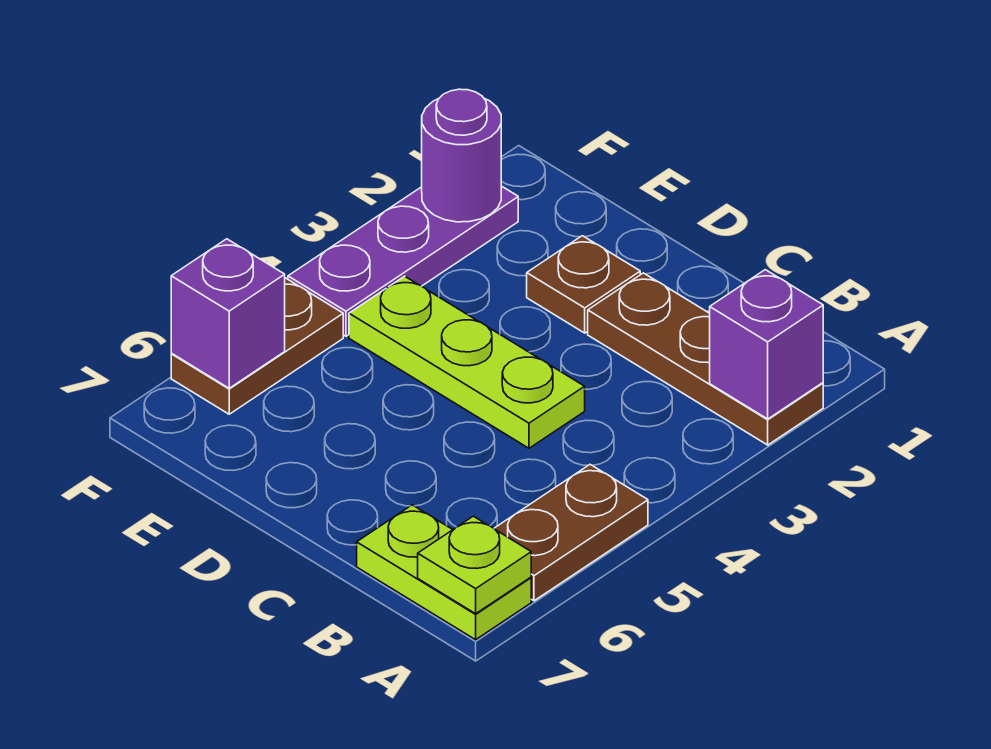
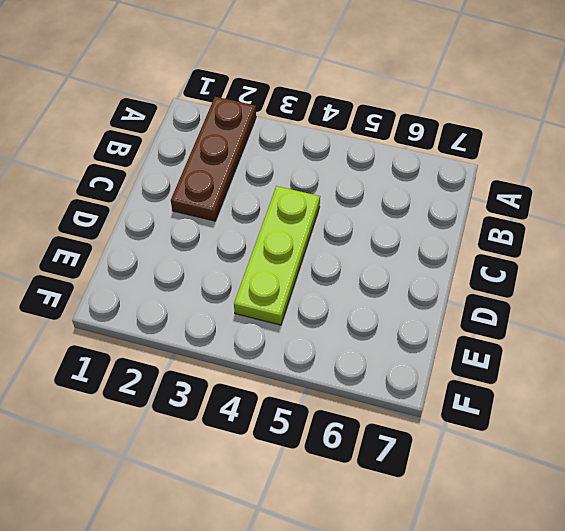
none -> brown 1x2 plate [494,465,648,601]
none -> lime 1x2 plate [357,505,531,640]

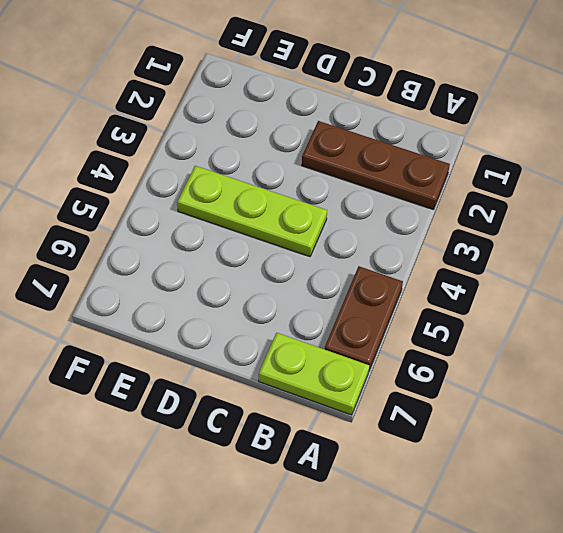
none -> brown 1x1 plate [527,236,640,333]
none -> purple 1x3 plate [288,186,518,336]

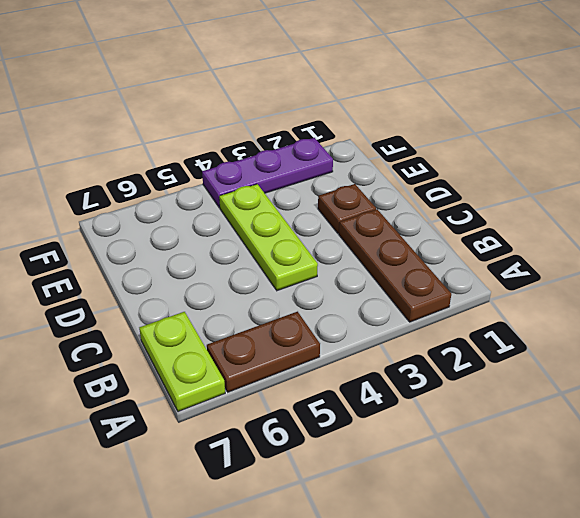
none -> brown 1x2 plate [171,278,343,414]
none -> purple 1x1 brick [710,270,823,419]

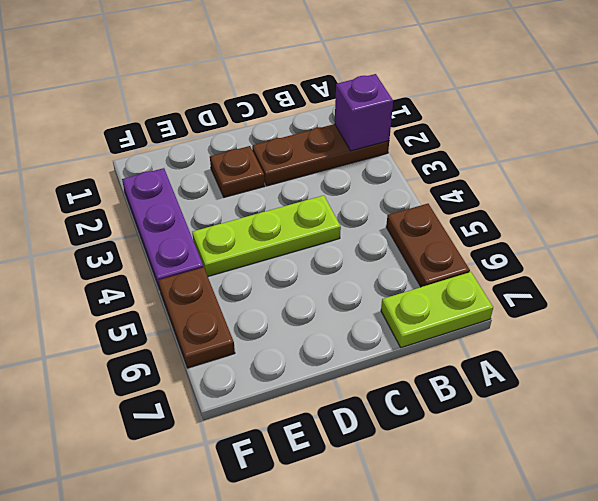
none -> lime 1x1 plate [418,516,531,614]
none -> purple 1x1 round brick [422,89,501,222]

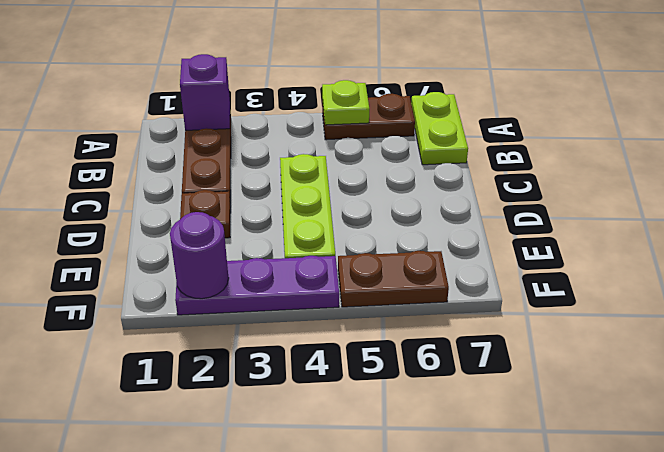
lime 1x1 plate [322,80,369,125] -> lime 1x1 plate moved to [418,516,531,614]
none -> purple 1x1 brick [171,239,285,388]

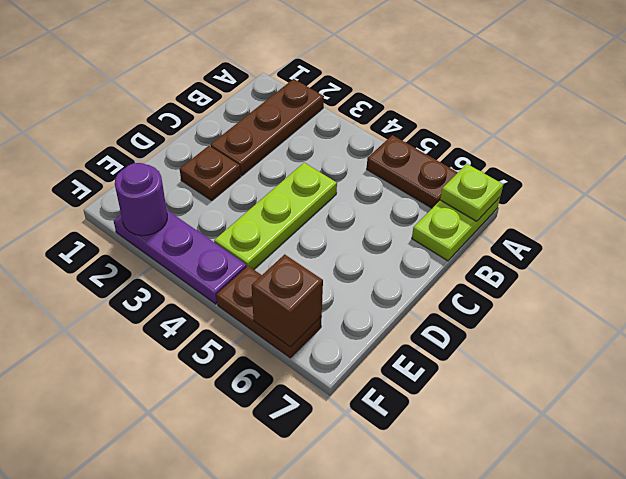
brown 1x1 brick [252,254,323,347] -> purple 1x1 brick [171,239,285,388]
none -> purple 1x1 brick [710,270,823,419]

